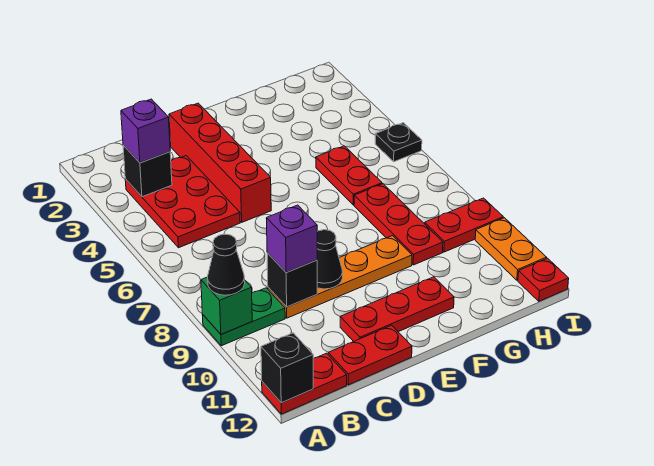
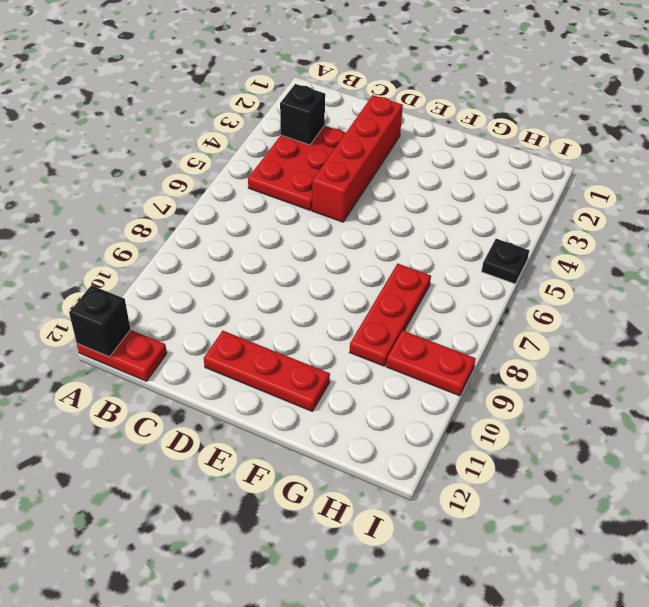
none -> green 1x2 plate [202,288,285,346]
none -> orange 1x4 plate [268,236,412,318]
none -> red 1x2 plate [328,325,412,385]

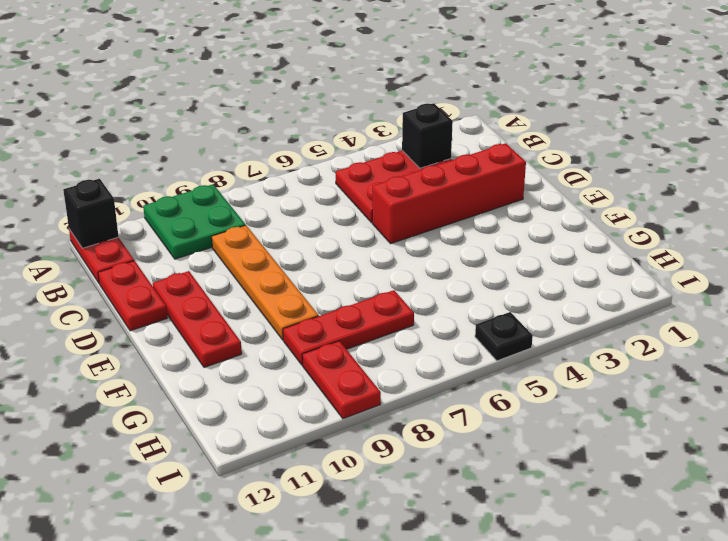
green 2x2 plate [143,184,246,259] -> green 1x2 plate [202,288,285,346]
none -> red 1x2 plate [316,146,382,205]
none -> orange 1x2 plate [475,218,546,280]
none -> red 1x1 plate [518,258,569,301]

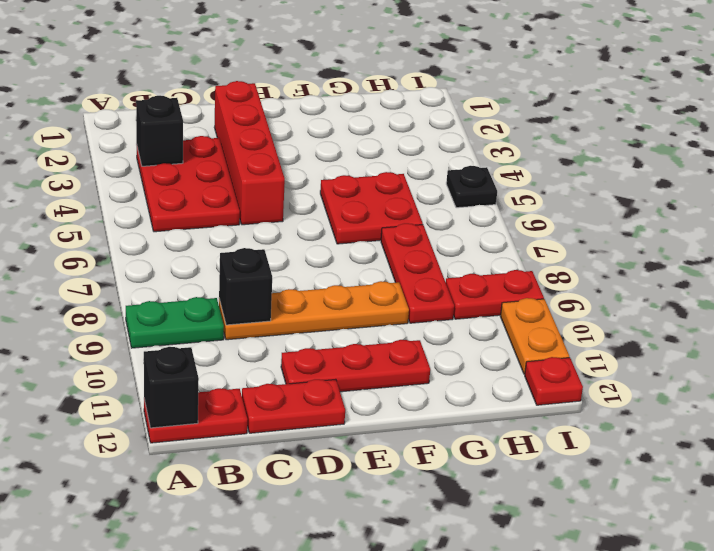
red 2x2 plate [320,172,423,244] -> red 1x2 plate [316,146,382,205]
none -> green 1x1 brick [201,277,252,334]
none -> black 1x1 cone [317,230,343,289]
none -> black 1x1 cone [208,234,245,295]

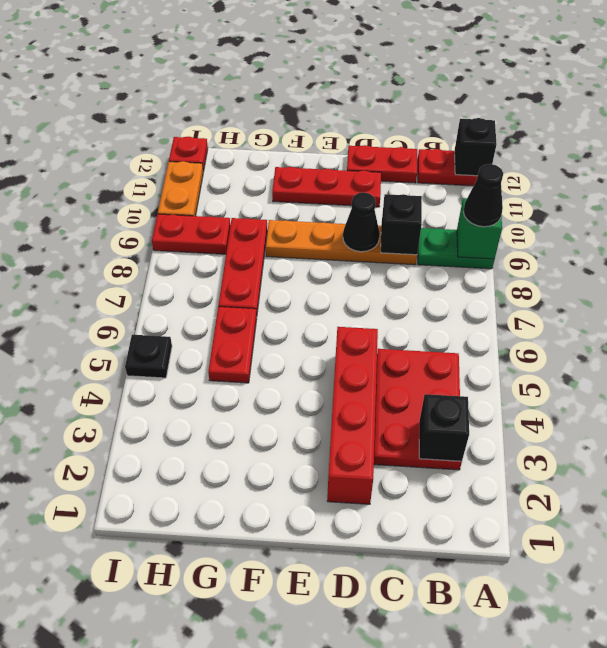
none -> purple 1x1 brick [121,99,170,163]
none -> purple 1x1 brick [266,205,317,272]

